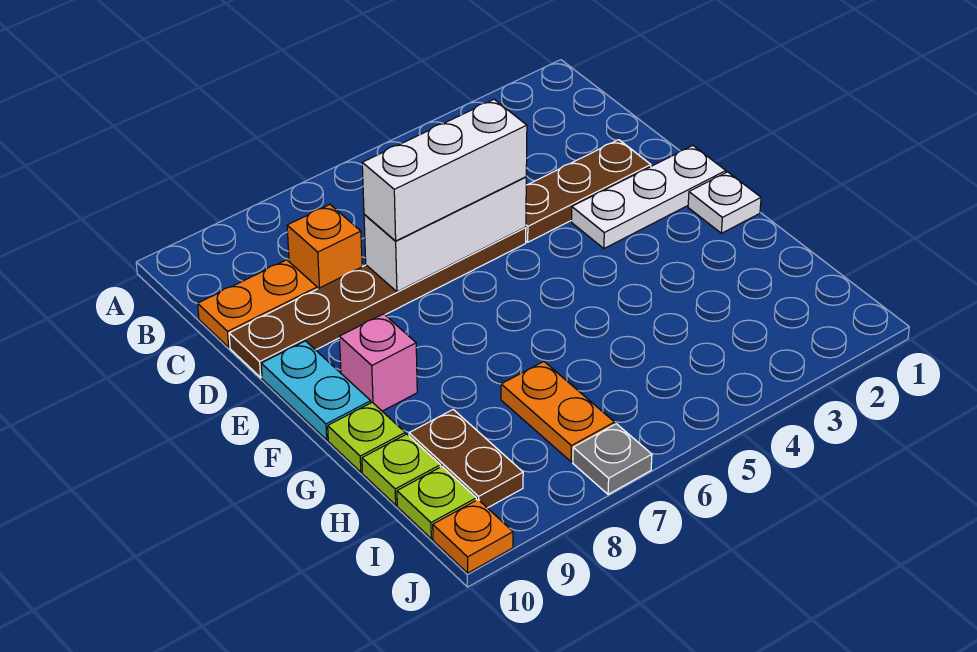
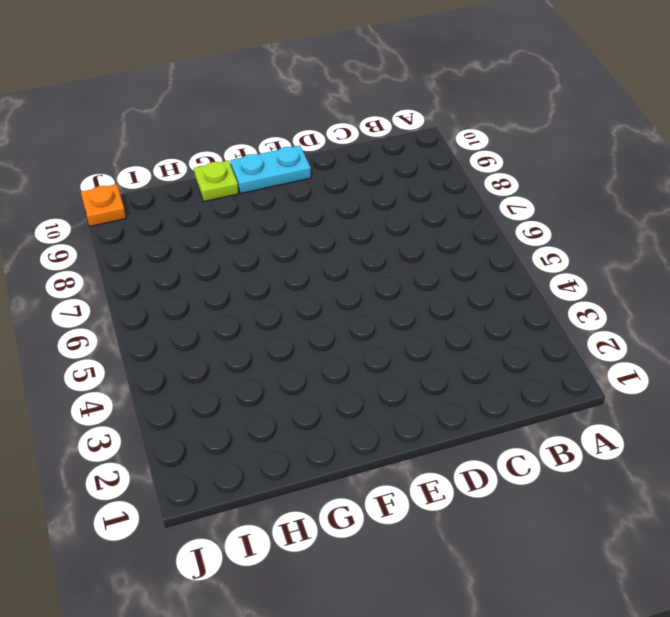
none -> orange 1x1 brick [287,205,362,289]
none -> orange 1x2 plate [198,260,317,347]
none -> brown 1x3 plate [526,140,651,242]

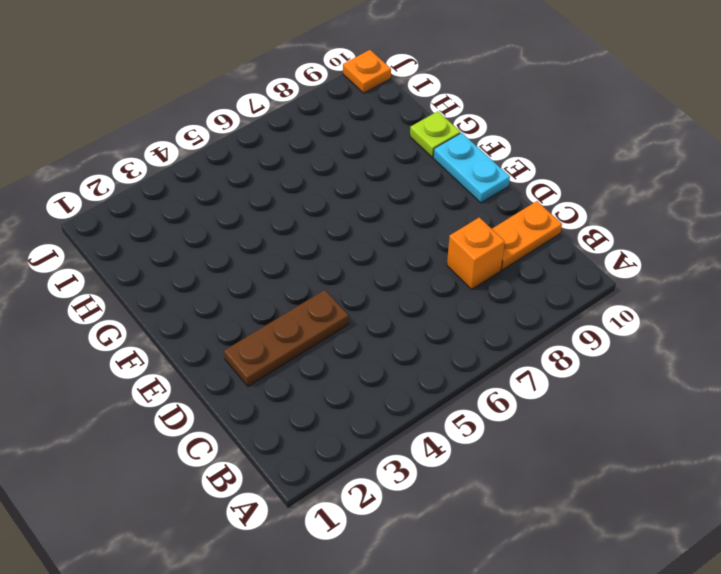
none -> brown 1x6 plate [229,227,526,377]
none -> white 1x3 plate [571,146,726,249]
none -> white 1x1 plate [688,172,761,233]

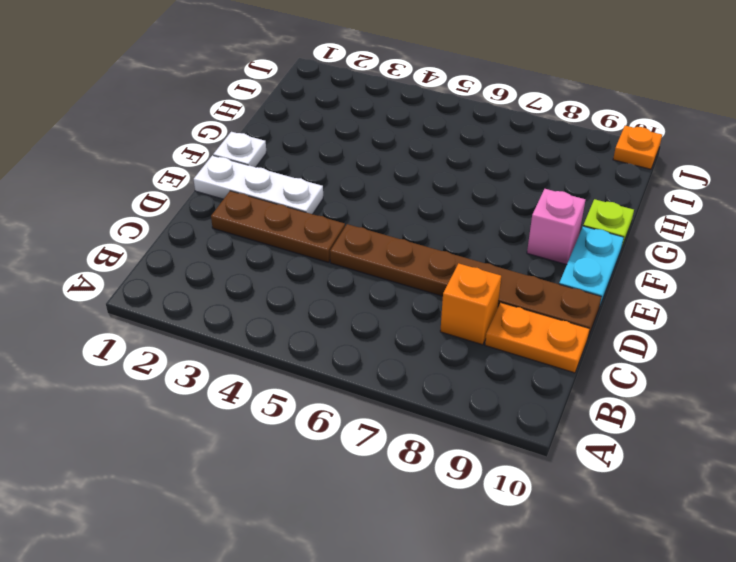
none -> orange 1x2 plate [501,361,615,462]
none -> brown 1x2 plate [409,410,523,508]
none -> lime 1x1 plate [362,434,440,505]

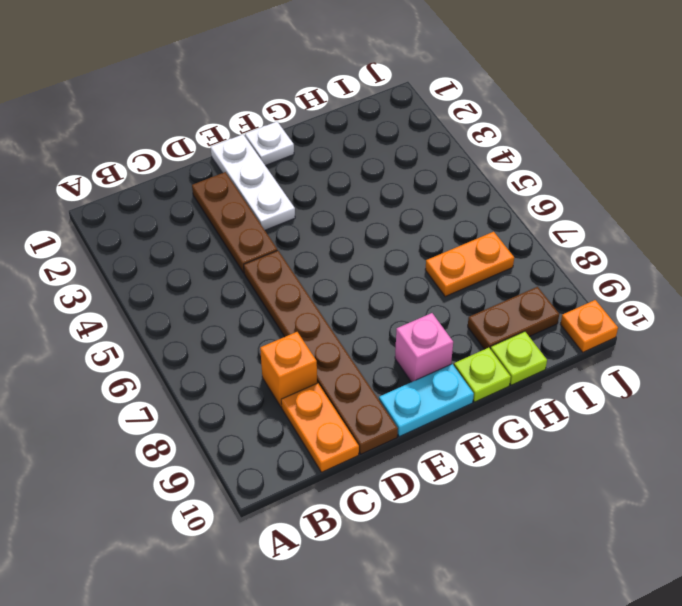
none -> lime 1x1 plate [397,467,476,539]
none -> grey 1x1 plate [573,424,652,494]
none -> white 1x3 brick [364,177,526,292]

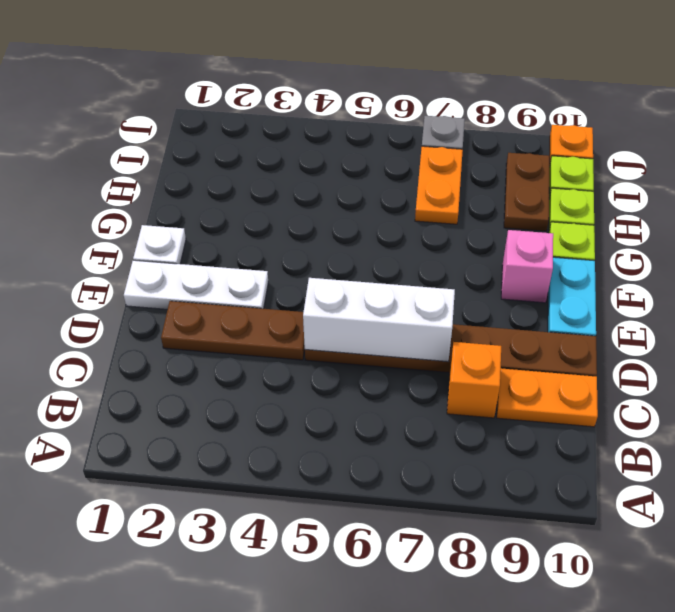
none -> white 1x3 brick [362,99,527,241]

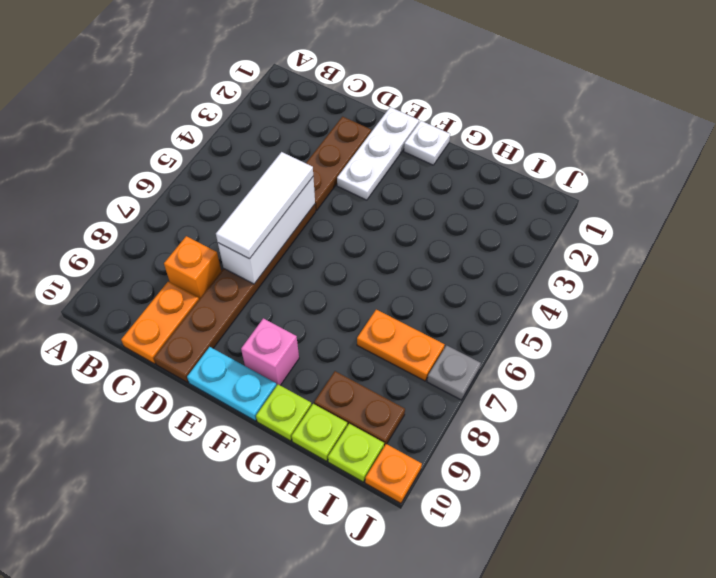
white 1x3 tile [216,152,313,259] -> white 1x3 brick [362,99,527,241]

